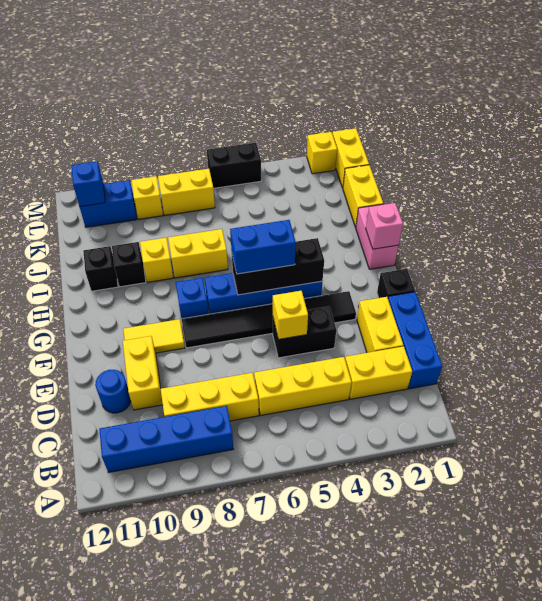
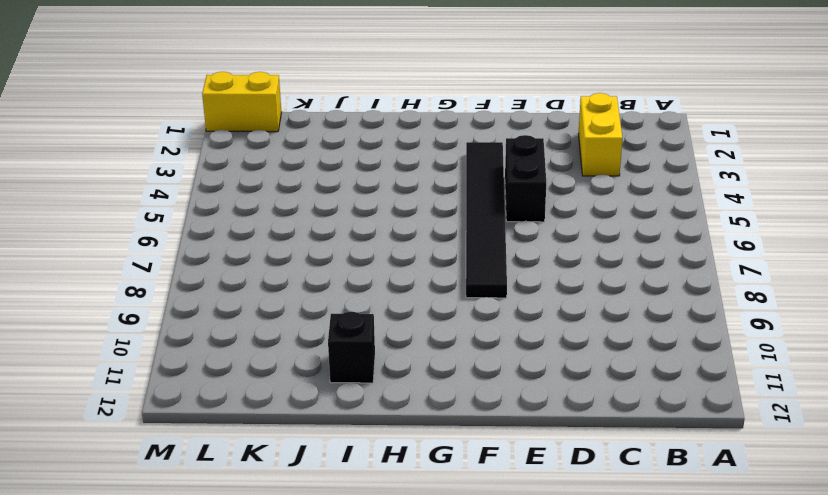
none -> blue 1x4 brick [99,406,234,472]
none -> blue 1x3 brick [388,292,442,389]
none -> yellow 1x3 brick [254,357,352,415]
none -> yellow 1x3 brick [161,373,259,421]

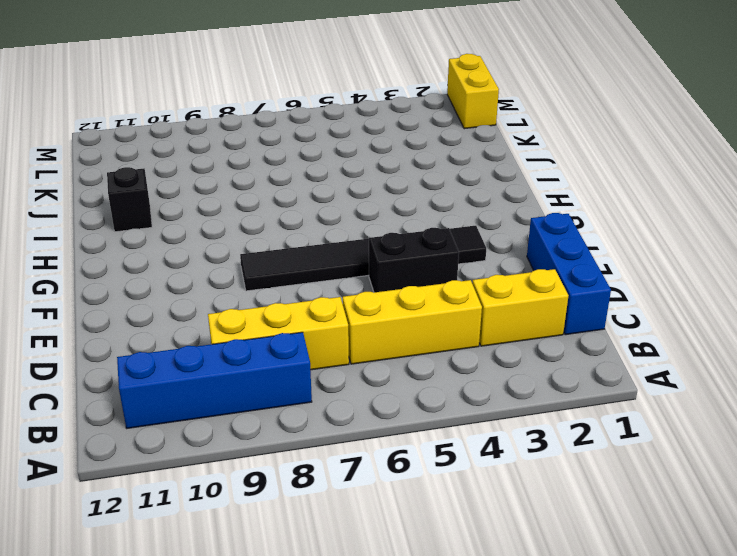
none -> yellow 1x2 brick [357,297,403,353]
none -> yellow 1x2 brick [123,336,163,410]
none -> blue 1x1 round brick [95,370,131,413]
none -> black 1x1 brick [377,269,415,298]

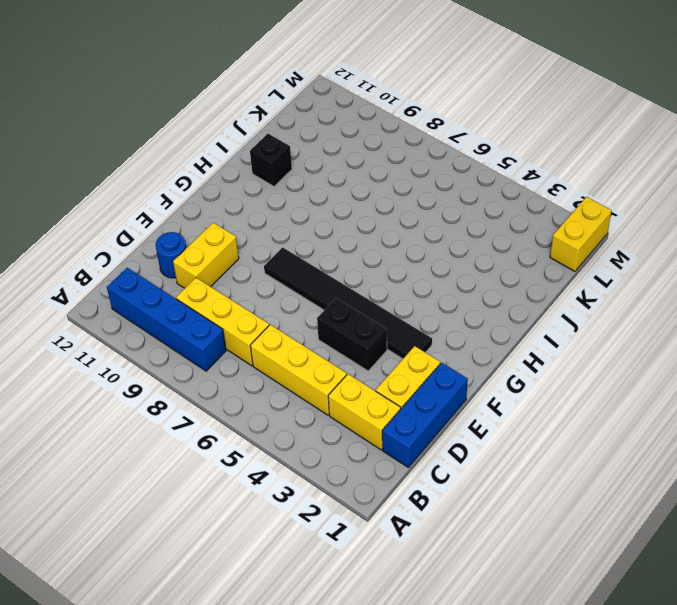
none -> black 1x1 brick [377,269,415,298]
none -> yellow 1x2 tile [123,319,185,353]
none -> blue 1x4 brick [204,273,322,314]
none -> blue 1x1 brick [175,278,209,319]

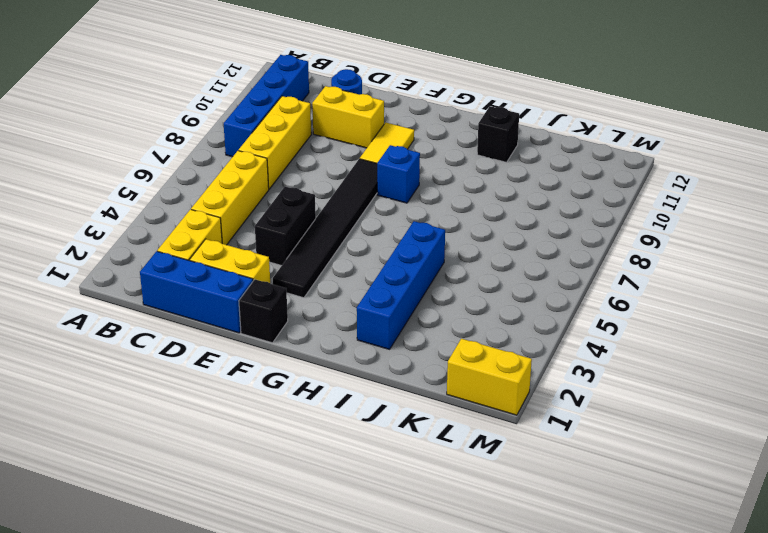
blue 1x4 brick [357,221,445,349] -> blue 1x4 brick moved to [204,273,322,314]
none -> pink 1x2 brick [356,204,399,269]
none -> yellow 1x2 brick [168,229,228,278]
none -> yellow 1x1 brick [140,238,173,282]
none -> black 1x1 brick [112,242,146,287]

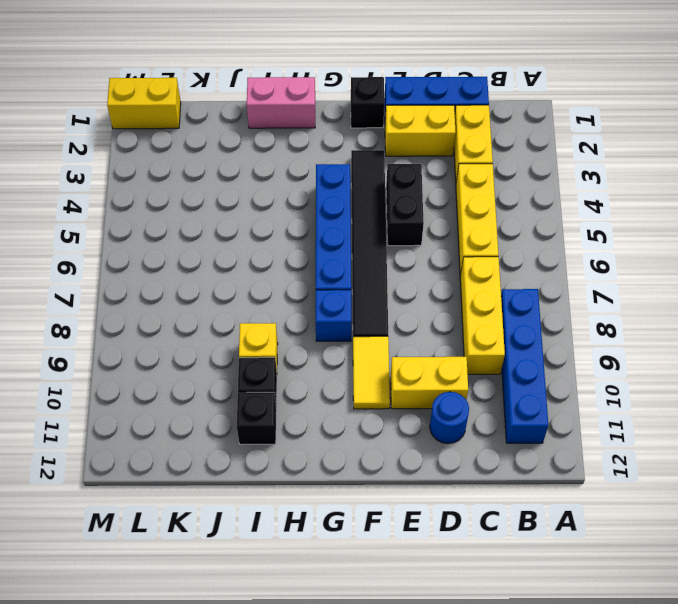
none -> yellow 1x2 brick [168,229,228,278]
none -> yellow 1x2 brick [343,165,383,227]
none -> yellow 1x2 brick [158,169,215,215]
none -> yellow 1x1 brick [132,176,163,219]

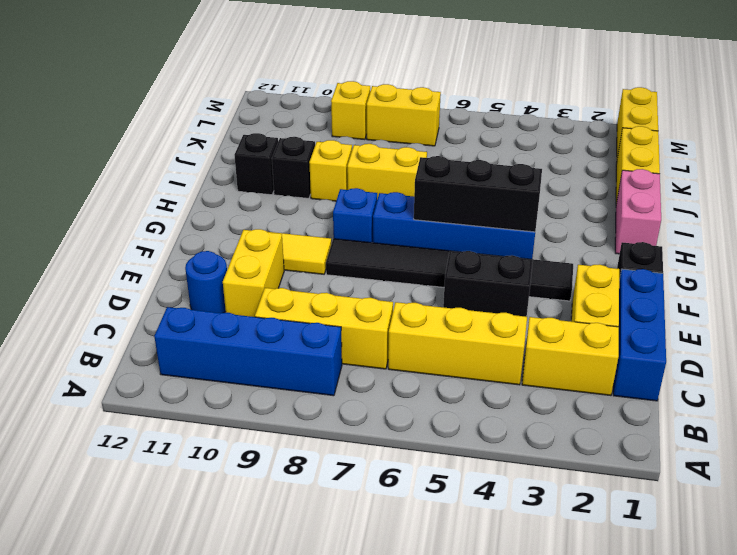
none -> blue 1x2 brick [80,180,137,227]
none -> yellow 1x1 brick [307,132,337,174]
none -> black 1x2 brick [207,143,261,188]
none -> yellow 1x1 brick [273,291,308,339]

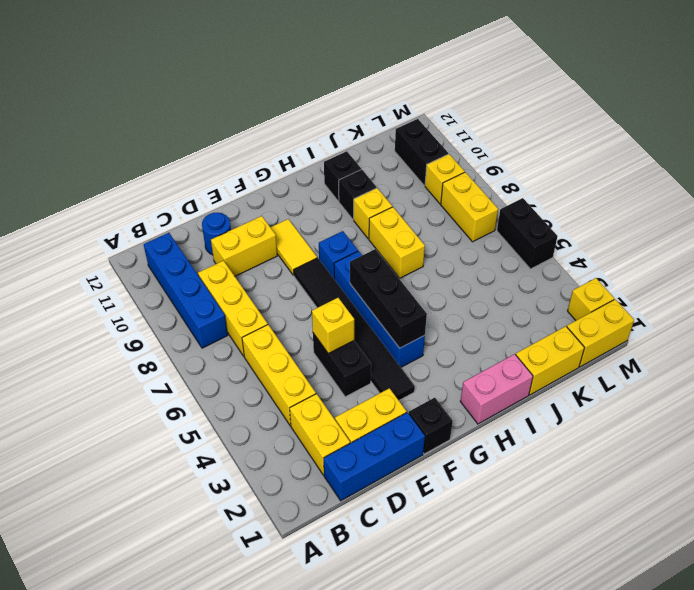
black 1x2 brick [395,119,448,186] -> blue 1x2 brick [80,180,137,227]
none -> pink 1x1 brick [366,203,403,249]
none -> blue 1x1 brick [71,161,105,207]
none -> blue 1x2 brick [230,220,296,274]

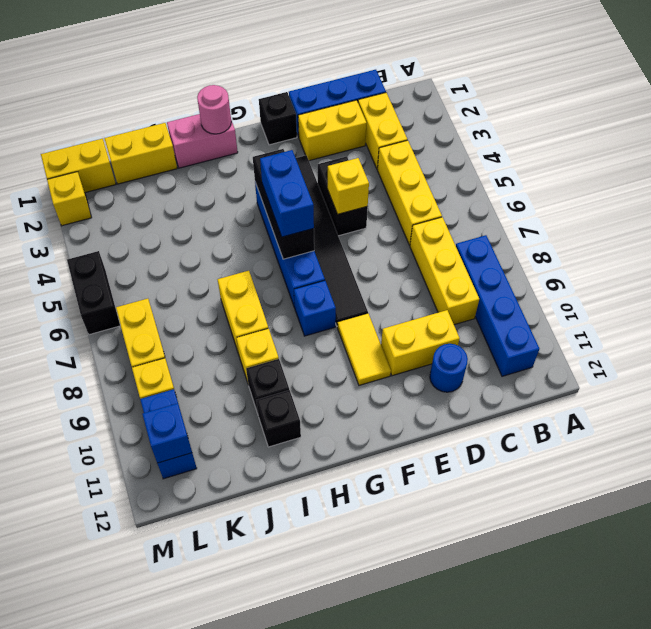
pink 1x1 round brick [197,85,231,134] -> pink 1x1 brick [366,203,403,249]

